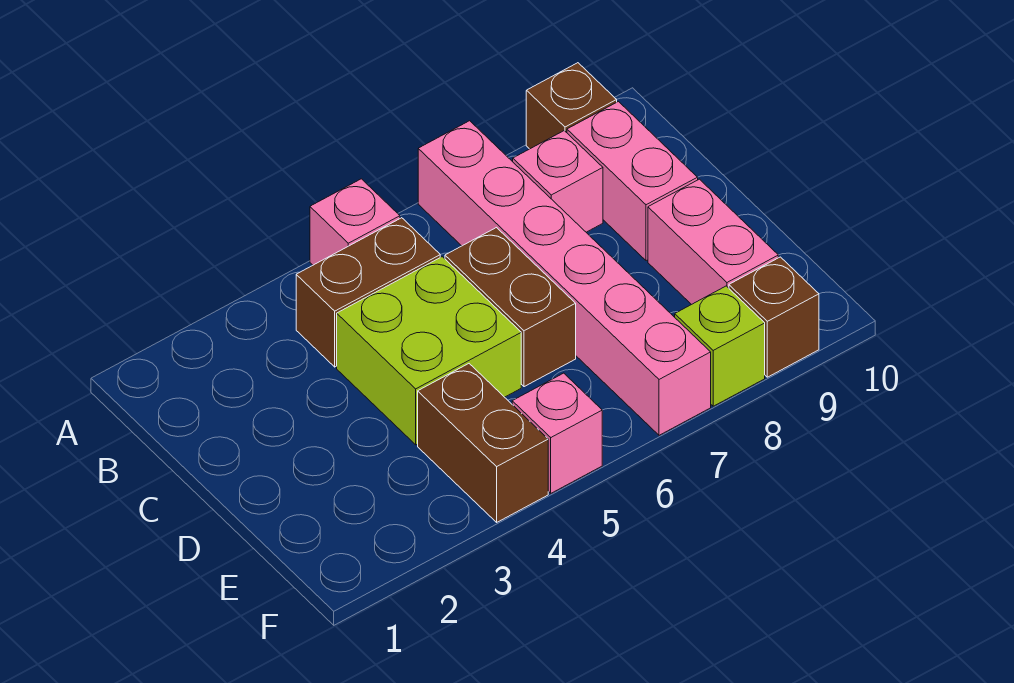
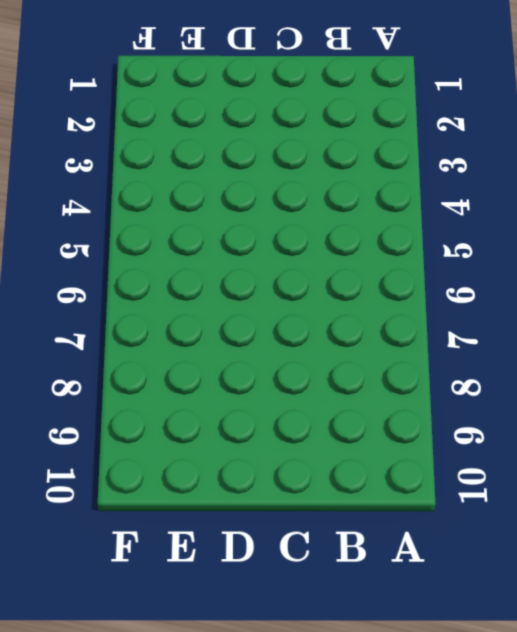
none -> pink 1x1 brick [310,179,400,265]
none -> pink 1x6 brick [418,121,711,435]
none -> brown 1x1 brick [526,63,617,149]

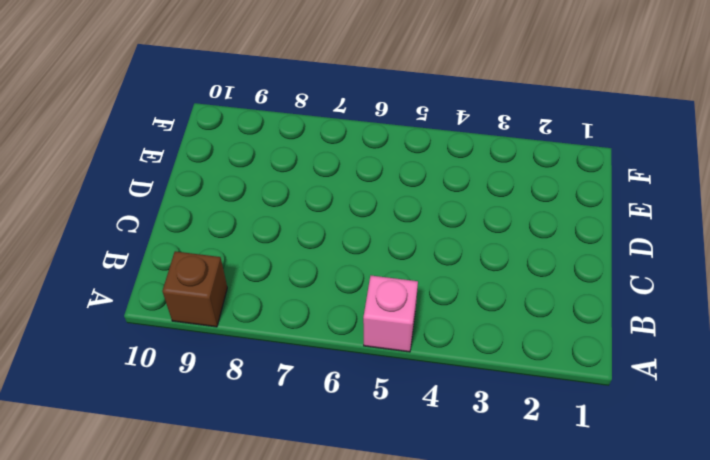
none -> pink 1x6 brick [418,121,711,435]
none -> brown 1x2 brick [296,218,440,367]
none -> pink 1x1 brick [513,131,603,232]

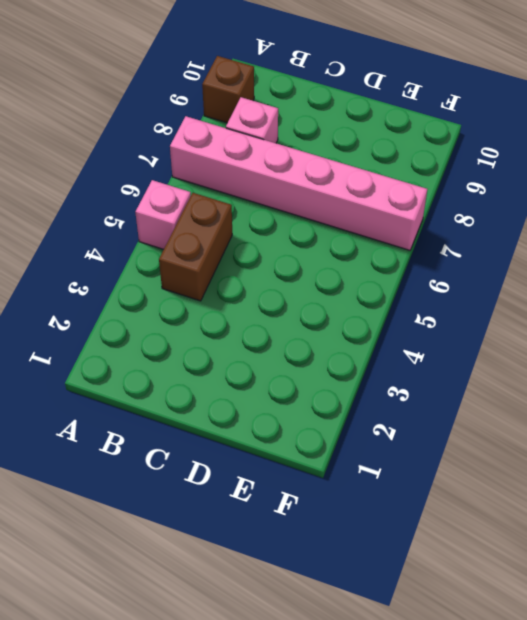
none -> pink 1x2 brick [567,102,698,261]
none -> lime 2x2 brick [337,257,521,445]
none -> brown 1x2 brick [445,228,576,387]

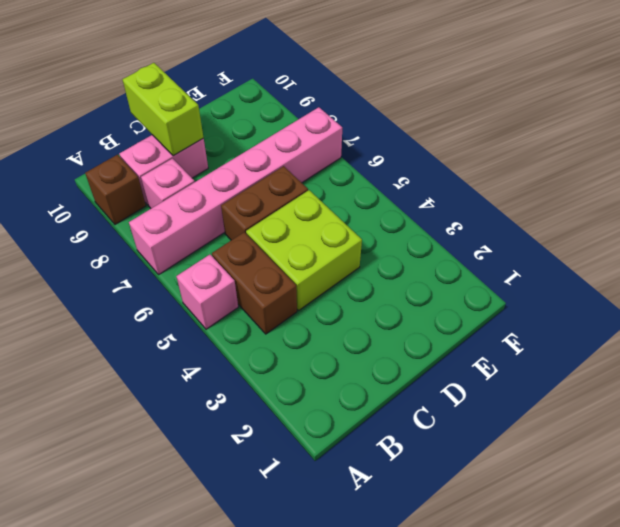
lime 1x2 brick [123,63,204,156] -> none
none -> pink 1x2 brick [648,179,778,305]
none -> brown 1x2 brick [418,364,548,522]
none -> pink 1x1 brick [512,373,602,493]

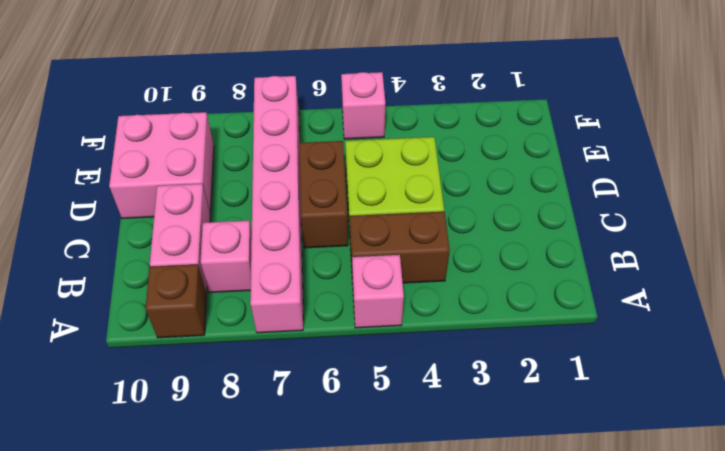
pink 2x2 brick [109,112,214,219] -> pink 1x2 brick [648,179,778,305]
none -> brown 1x2 brick [418,364,548,522]
none -> lime 1x1 brick [675,286,765,406]
none -> brown 1x1 brick [729,257,819,377]

